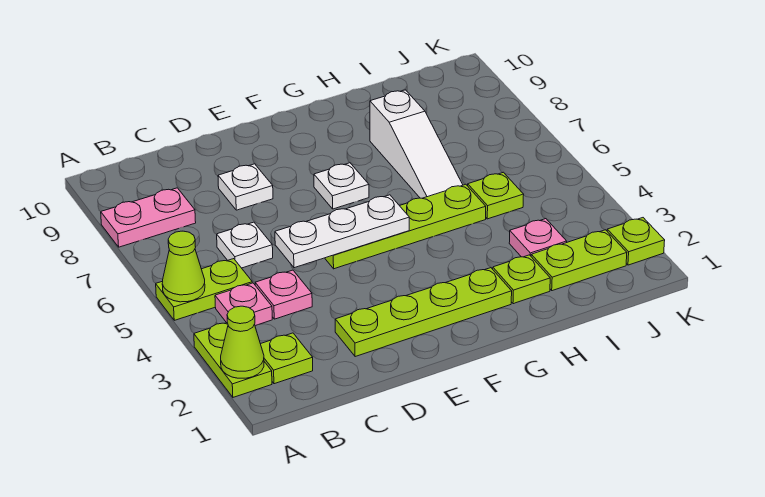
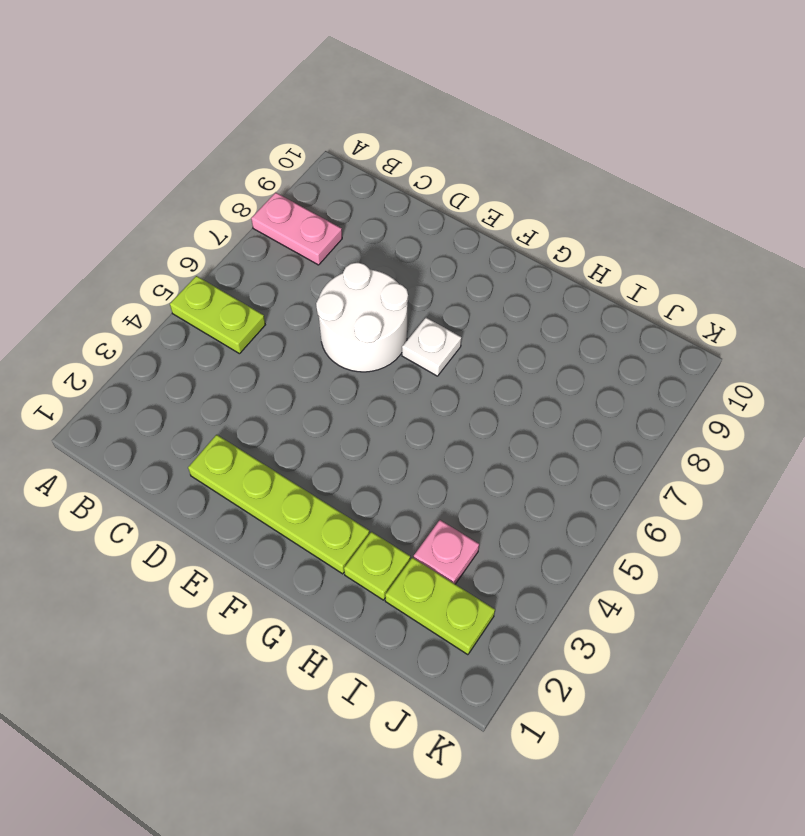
white 2x2 round brick [316,263,408,372] -> none
none -> lime 1x2 plate [194,323,272,397]
none -> lime 1x1 plate [261,333,313,384]
none -> pink 1x1 plate [215,283,272,325]

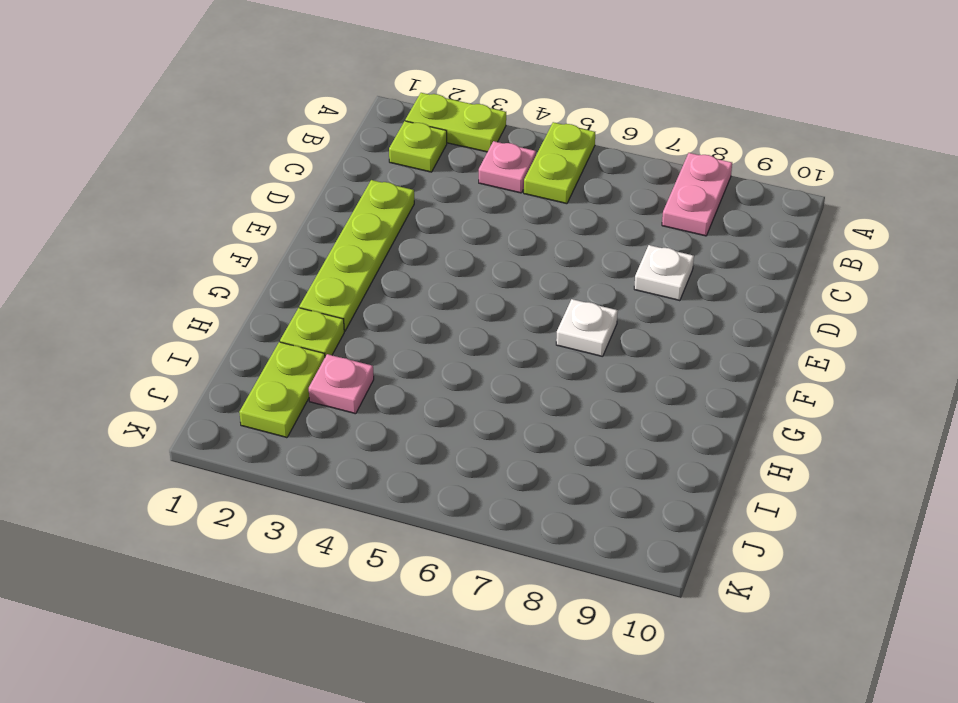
none -> pink 1x1 plate [255,270,312,319]
none -> white 1x1 plate [217,222,273,268]
none -> lime 1x4 plate [325,184,486,269]

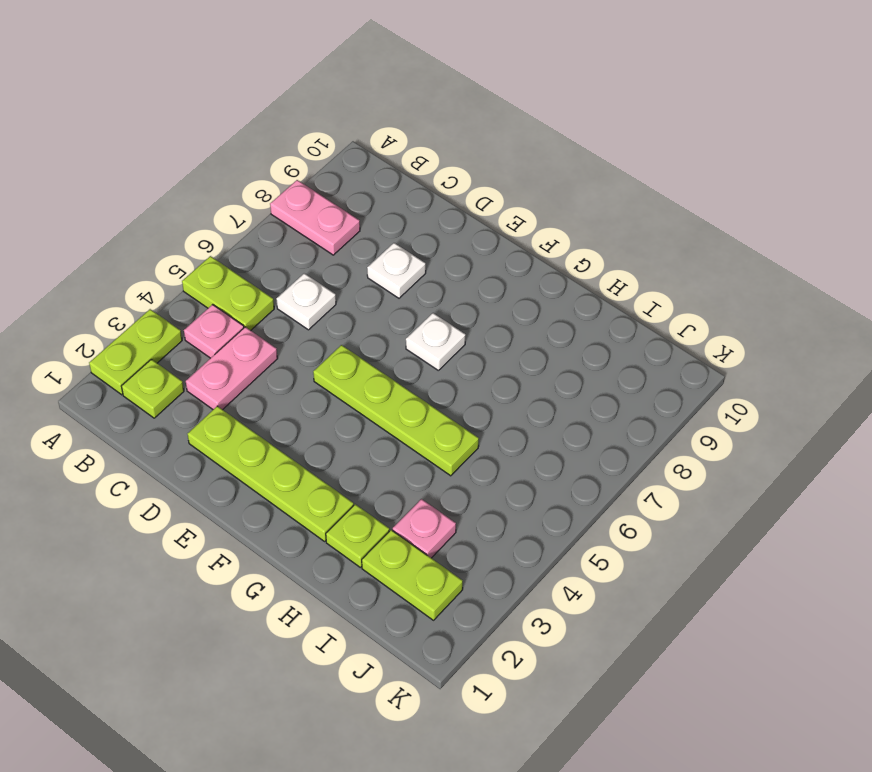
pink 1x2 plate [186,327,278,410] -> pink 1x1 plate [255,270,312,319]
none -> white 1x3 slope [370,90,463,198]
none -> lime 1x1 plate [468,172,524,219]
none -> lime 1x1 plate [607,218,665,265]

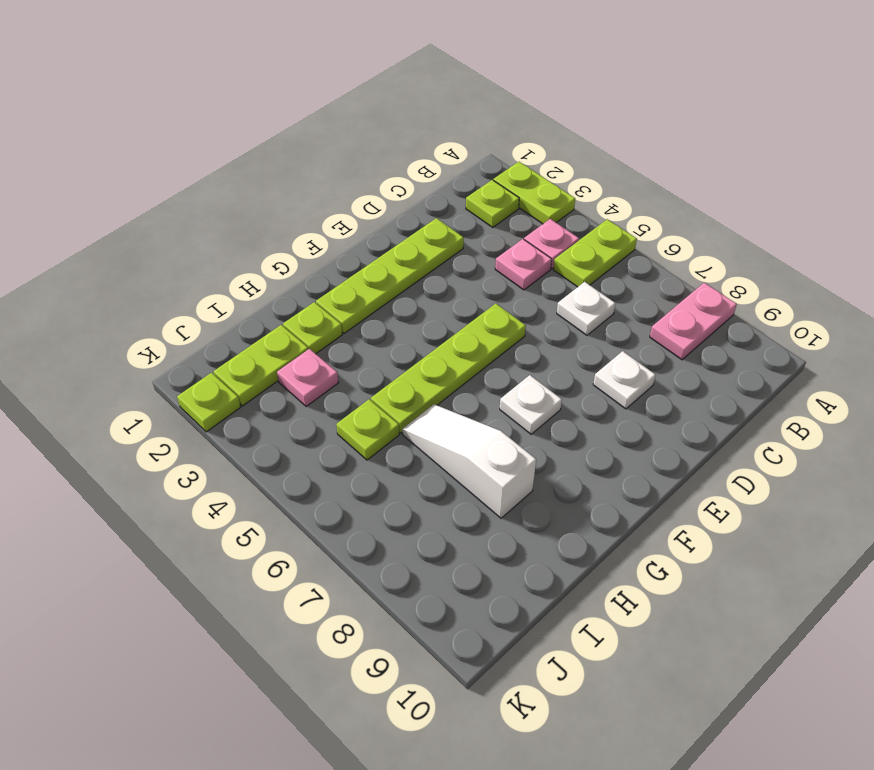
none -> lime 1x1 cone [221,306,264,378]
none -> lime 1x1 cone [162,231,205,302]
none -> white 1x3 plate [275,195,409,268]

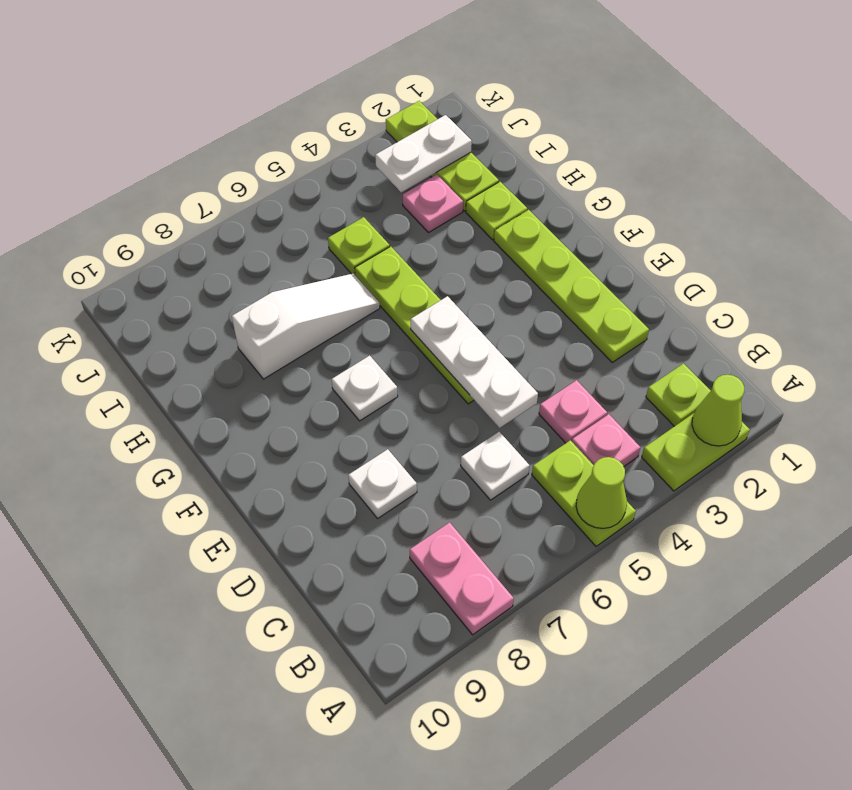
white 1x2 plate [375,115,472,192] -> none

